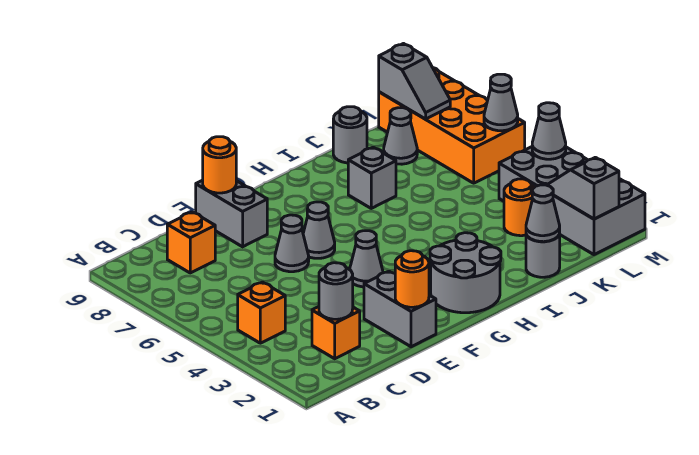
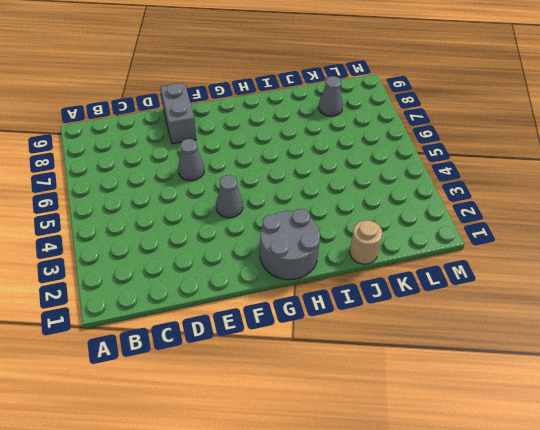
tan 1x1 round brick [350,220,382,264] -> grey 1x1 round brick [526,233,560,277]
none -> orange 1x1 brick [238,282,285,343]
none -> orange 1x1 brick [312,307,360,359]
none -> orange 1x1 brick [167,212,215,273]

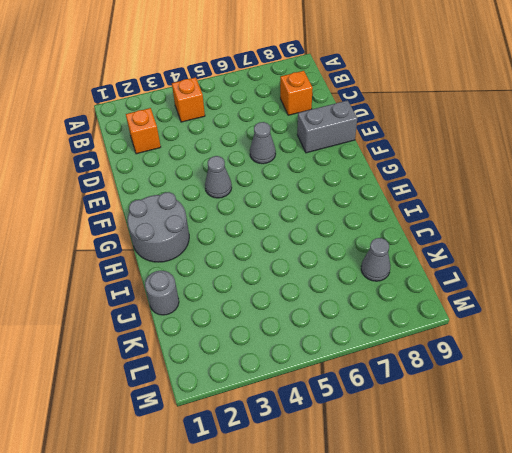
none -> grey 1x2 brick [364,271,436,347]
none -> grey 1x1 cone [303,202,335,258]
none -> grey 1x1 brick [348,147,396,208]

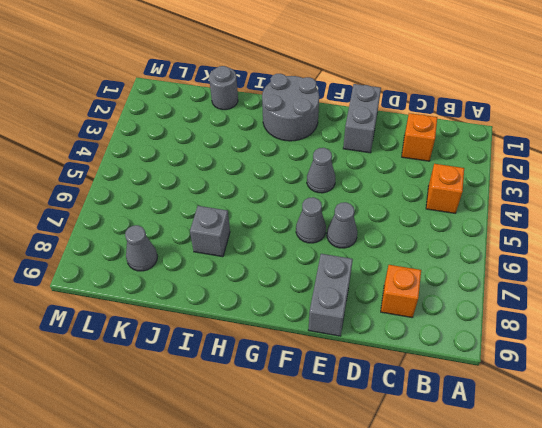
none -> grey 1x1 round brick [333,107,367,163]
none -> orange 1x1 round brick [504,179,535,236]
none -> grey 2x4 brick [499,147,645,255]

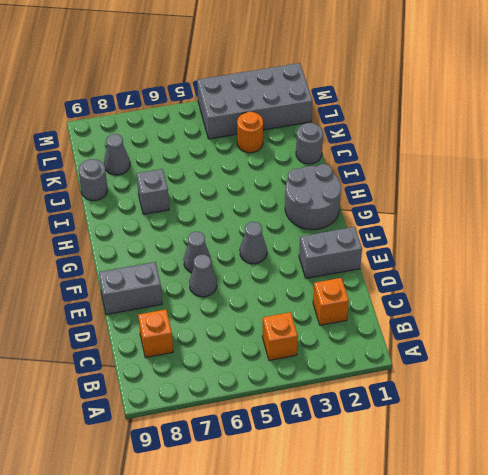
none -> orange 2x4 brick [379,68,525,183]
none -> grey 1x1 round brick [319,263,353,319]
none -> orange 1x1 round brick [395,251,429,307]

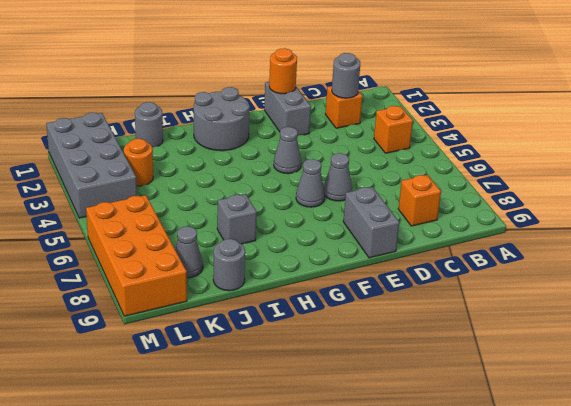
none -> orange 1x1 round brick [203,137,236,193]
none -> grey 1x1 cone [526,185,560,242]
none -> grey 1x2 slope [547,157,619,219]

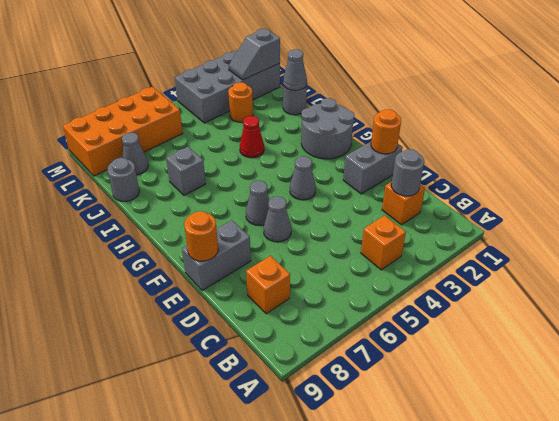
red 1x1 cone [240,116,264,158] -> none
none -> grey 1x2 slope [379,44,450,119]
none -> grey 1x1 cone [532,103,566,159]
none -> grey 1x1 cone [484,74,518,131]

